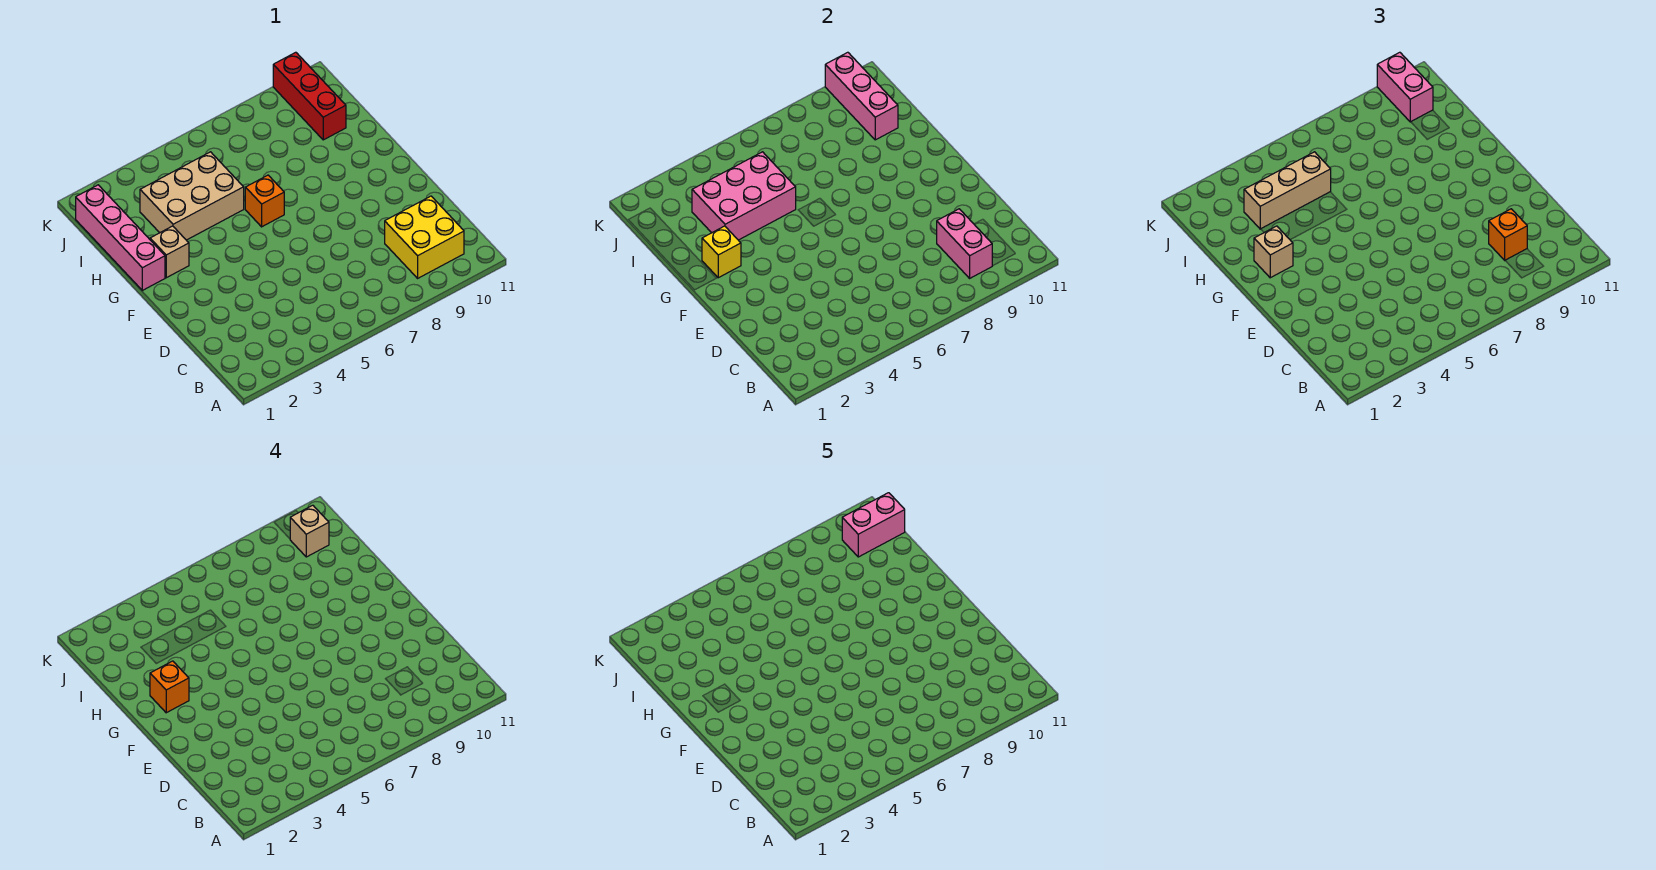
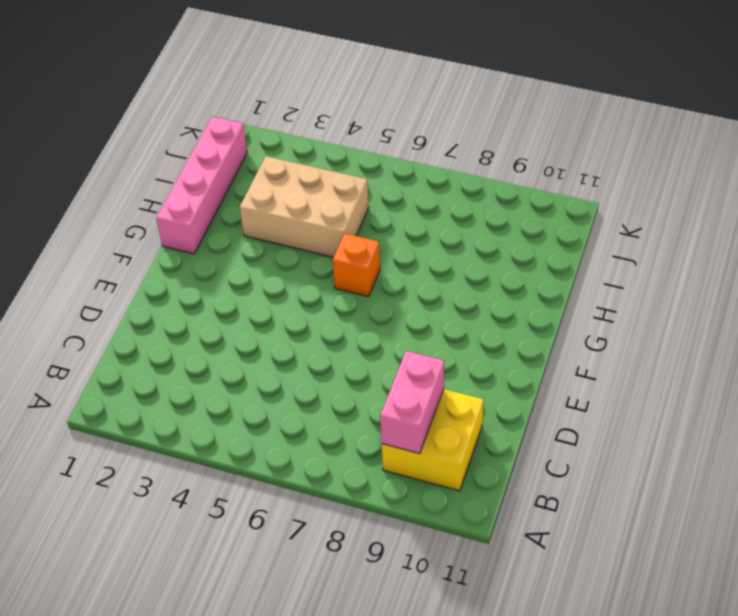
none -> tan 1x1 brick [150,226,189,278]
none -> red 1x3 brick [273,52,346,140]
none -> yellow 1x1 brick [702,226,741,278]

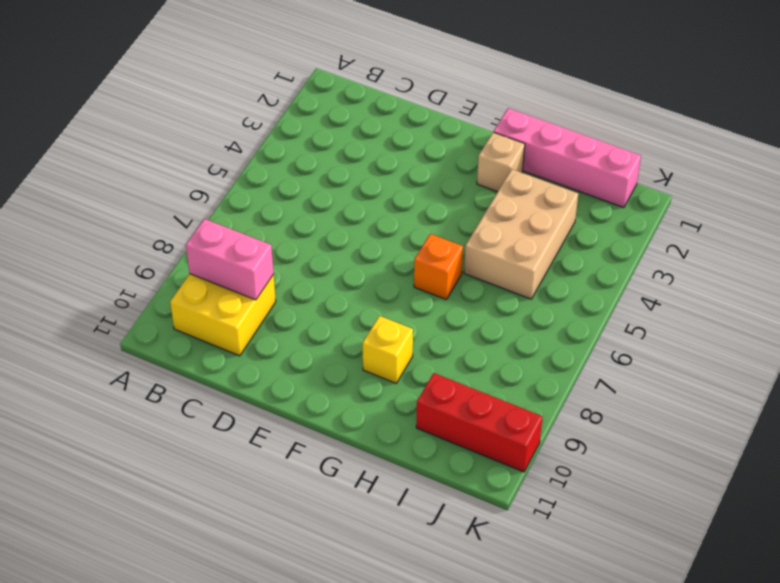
yellow 1x1 brick [363,316,413,383] -> yellow 1x1 brick moved to [702,226,741,278]
none -> pink 2x3 brick [692,152,796,240]
none -> pink 1x3 brick [825,52,898,140]
none -> orange 1x1 brick [1489,209,1527,260]

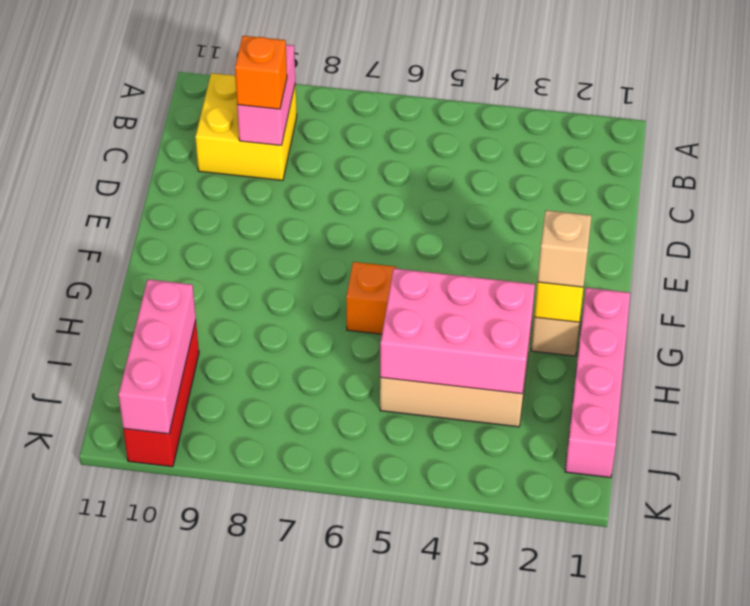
none -> tan 1x3 brick [1244,152,1331,229]
none -> pink 1x2 brick [1377,52,1433,122]
none -> orange 1x1 brick [150,661,189,713]

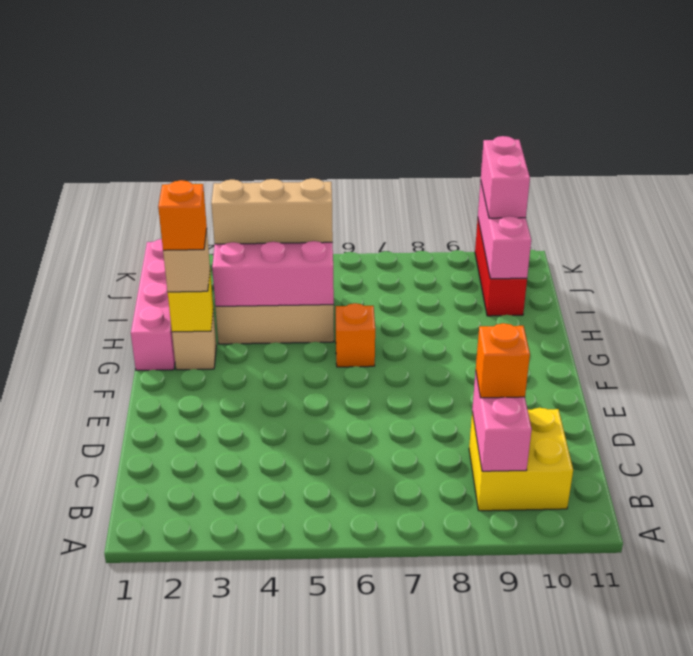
none -> tan 1x1 brick [290,505,329,557]
none -> pink 1x2 brick [842,493,905,557]

